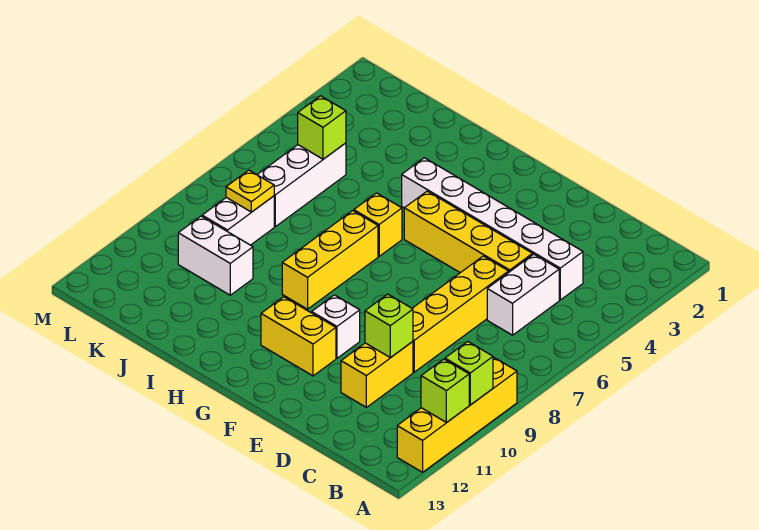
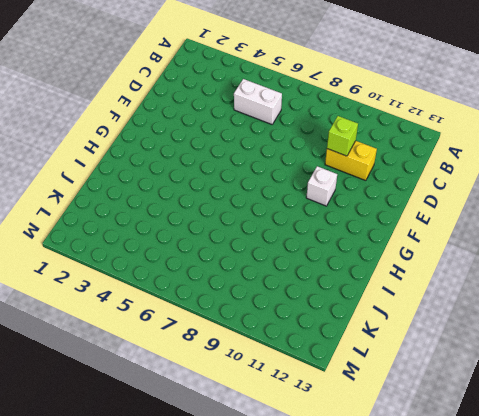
none -> yellow 1x4 brick [397,357,517,472]
none -> white 1x6 brick [402,158,583,300]
none -> yellow 1x4 brick [404,191,533,273]

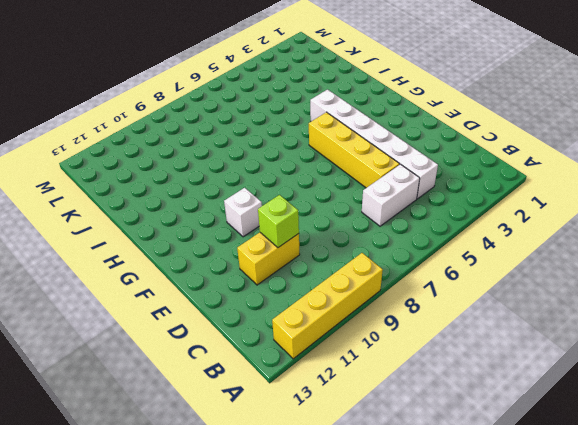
none -> yellow 1x4 brick [412,256,509,372]
none -> yellow 1x2 brick [261,297,336,376]
none -> yellow 1x1 brick [354,193,402,256]

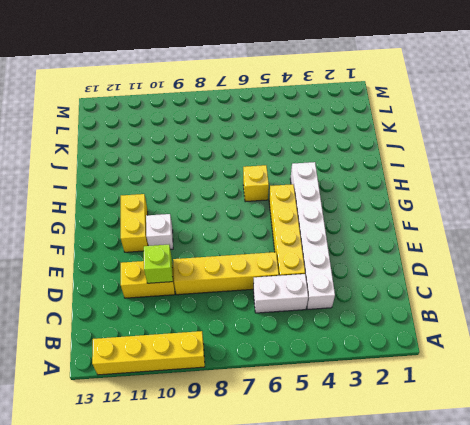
none -> yellow 1x3 brick [282,211,378,309]
none -> white 1x2 brick [178,216,253,295]
none -> white 1x3 brick [257,143,346,227]

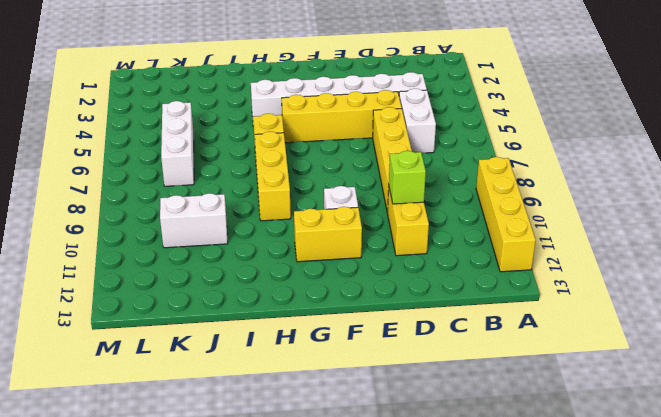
none -> white 1x2 brick [202,196,274,245]
none -> lime 1x1 brick [445,342,493,405]
none -> lime 1x1 brick [421,359,469,422]

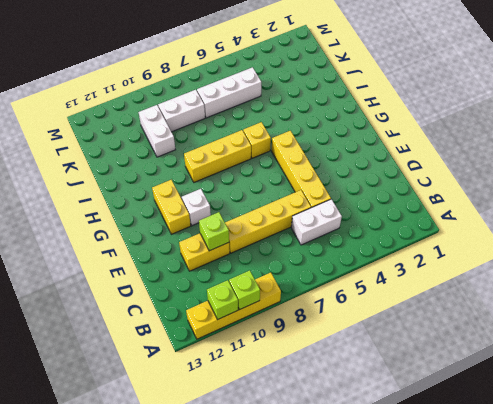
none -> white 1x6 brick [402,158,583,300]
none -> lime 1x1 brick [298,96,346,159]
none -> yellow 1x1 plate [226,170,274,212]

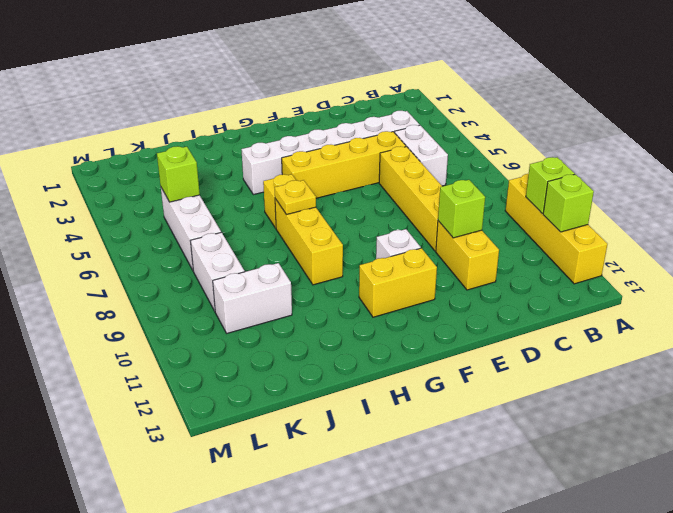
yellow 1x1 plate [275,180,316,215] -> yellow 1x1 plate moved to [226,170,274,212]

